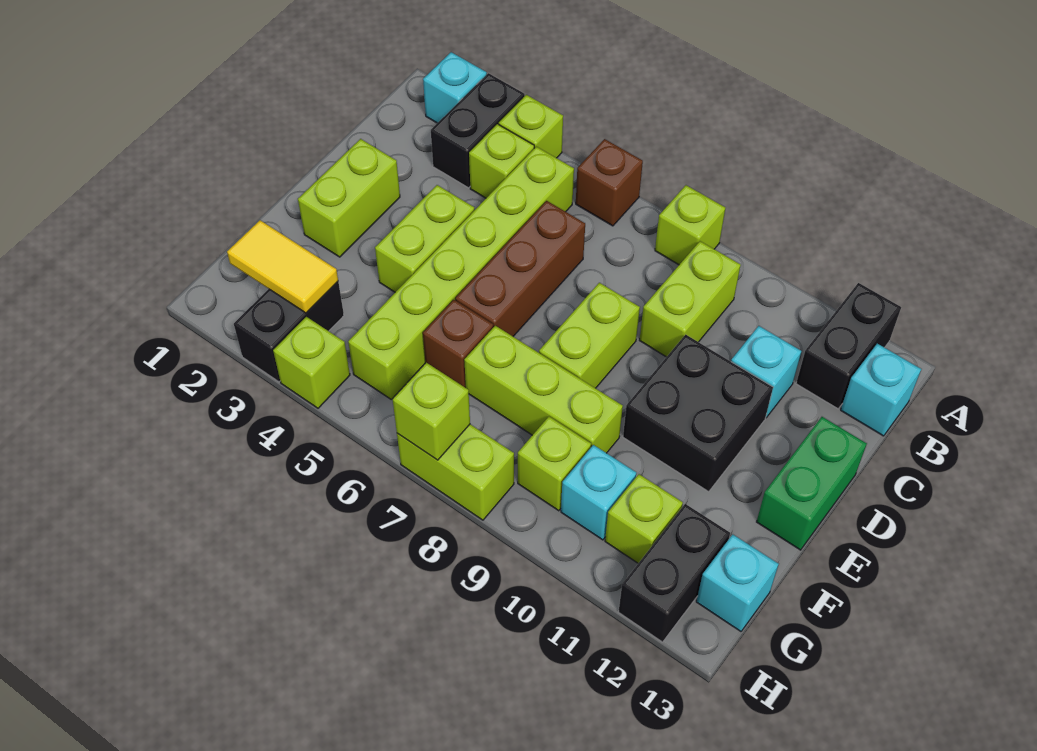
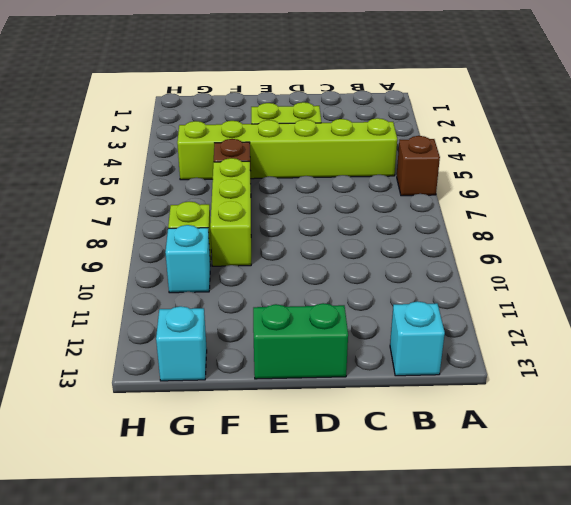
none -> cyan 1x1 brick [423,52,487,123]
none -> black 1x2 brick [431,73,525,188]
none -> lime 1x1 brick [499,95,563,158]

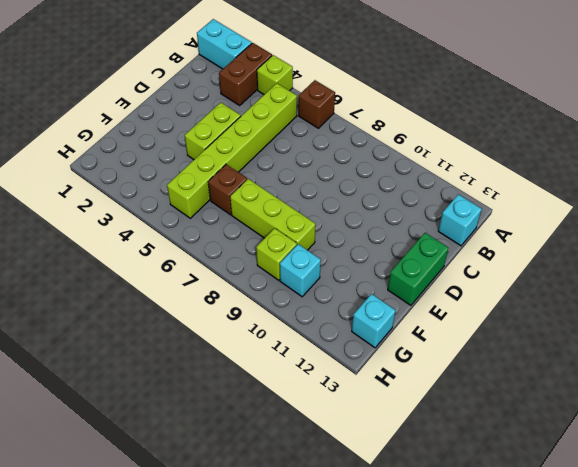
cyan 1x2 brick [197,19,252,69] -> cyan 1x1 brick [423,52,487,123]
brown 1x2 brick [219,43,272,105] -> black 1x2 brick [431,73,525,188]
none -> lime 1x1 brick [655,185,725,265]
none -> black 1x2 brick [796,283,901,409]
none -> lime 1x1 brick [469,124,534,198]

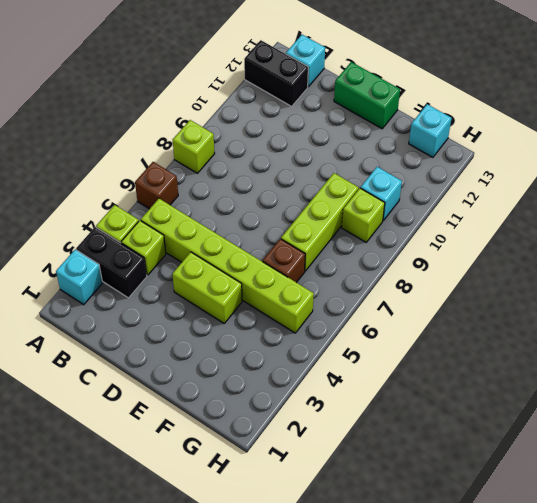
none -> lime 1x2 brick [640,241,741,357]
none -> brown 1x3 brick [455,201,585,336]
none -> cyan 1x1 brick [731,326,801,418]

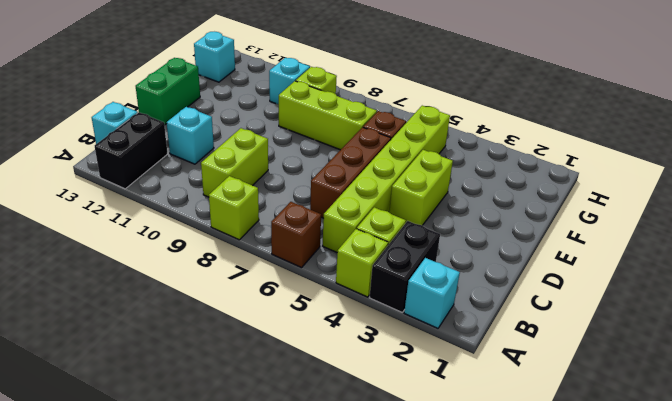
none -> lime 1x2 brick [298,139,400,257]
none -> lime 1x2 brick [539,283,640,388]
none -> black 2x2 brick [623,335,773,492]

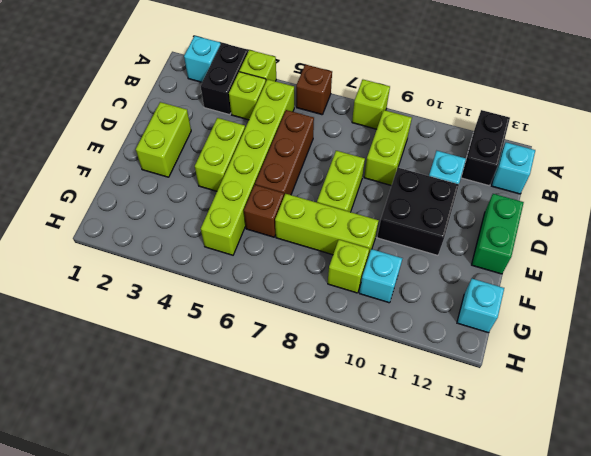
none -> black 1x2 brick [234,282,344,382]
none -> lime 1x1 brick [605,474,683,563]
none -> black 1x2 brick [619,504,730,642]

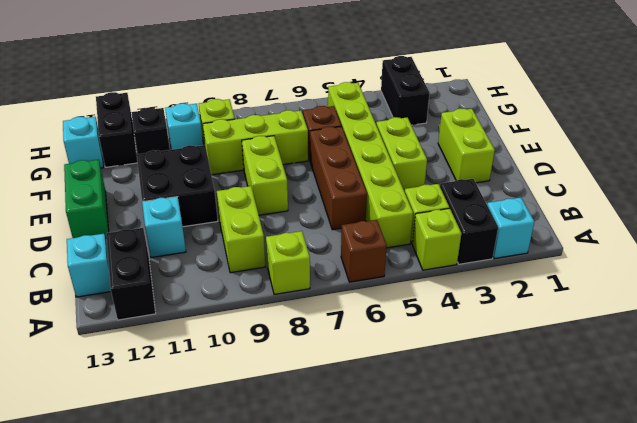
black 1x1 brick [131,108,170,154] -> lime 1x1 brick [605,474,683,563]
none -> lime 1x1 brick [273,317,350,408]
none -> lime 1x2 brick [397,424,514,520]
none -> yellow 1x2 tile [227,220,338,313]

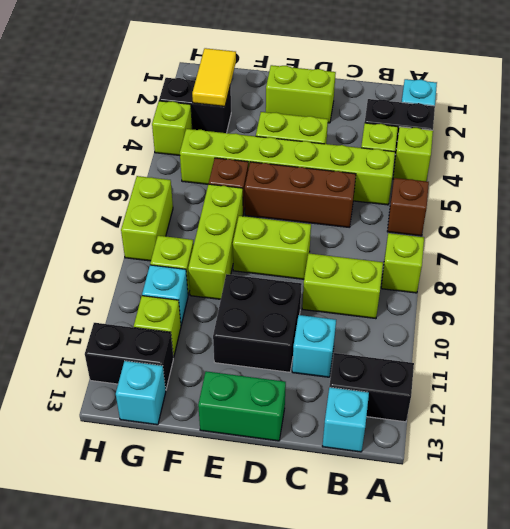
none -> lime 1x1 brick [393,363,470,460]

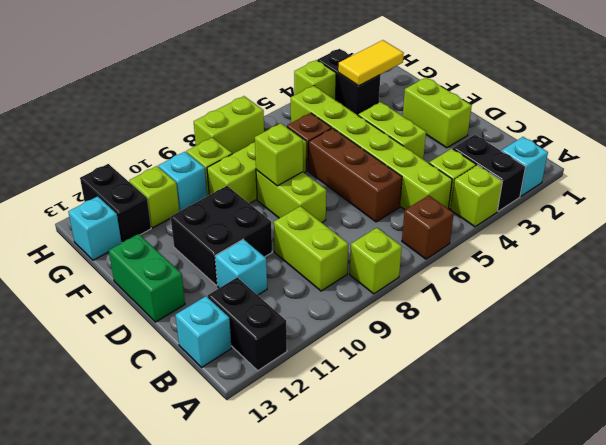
lime 1x1 brick [255,123,303,186] -> lime 1x1 brick moved to [393,363,470,460]

